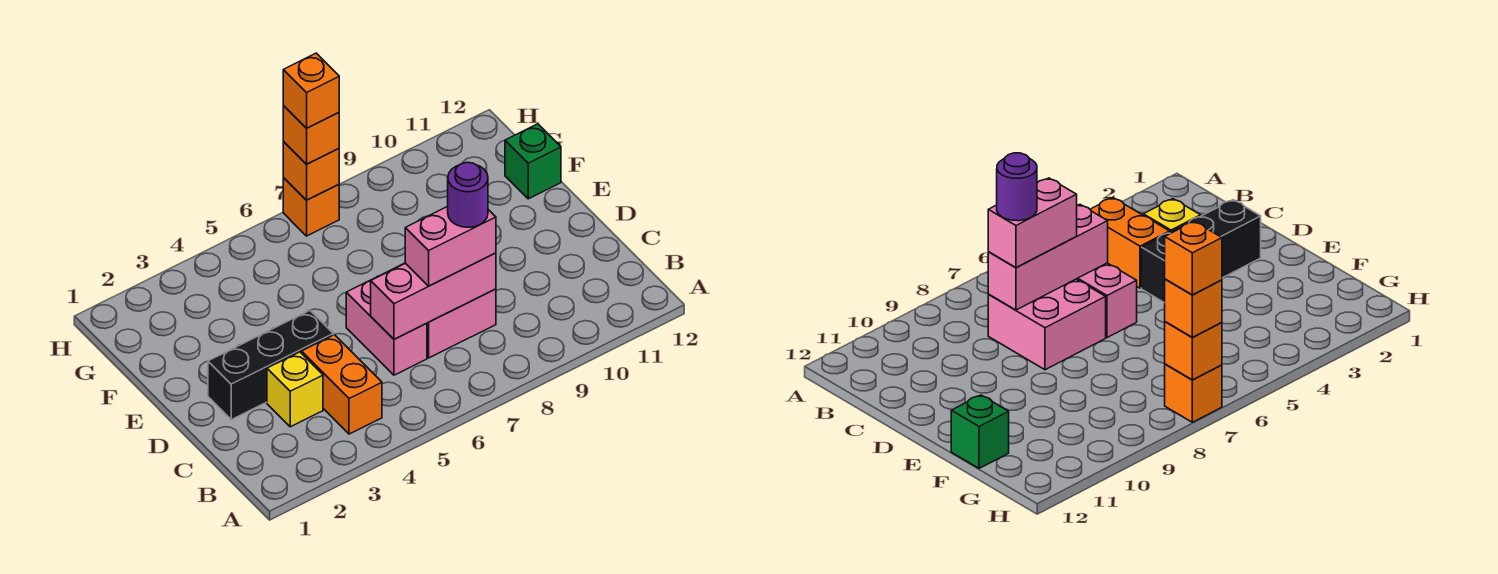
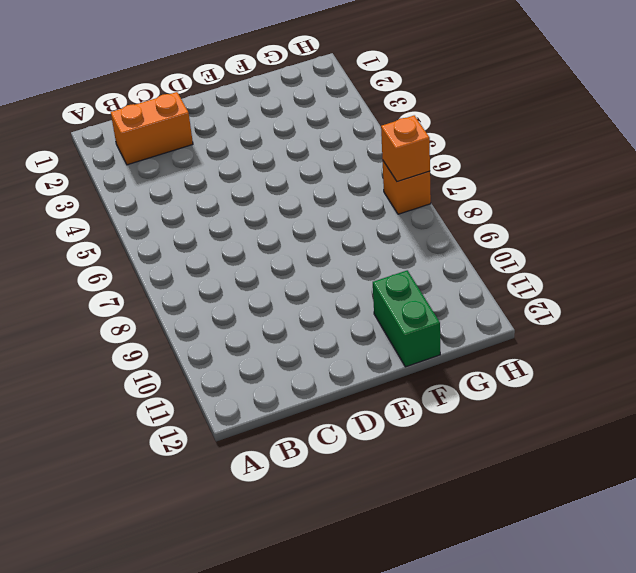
orange 1x2 brick [111,92,193,165] -> orange 1x2 brick moved to [302,335,382,434]
green 1x2 brick [373,270,440,367] -> green 1x1 brick [505,124,561,199]
none -> yellow 1x1 brick [267,352,323,427]
none -> pink 1x2 brick [346,276,427,375]
none -> pink 2x2 brick [382,263,496,358]

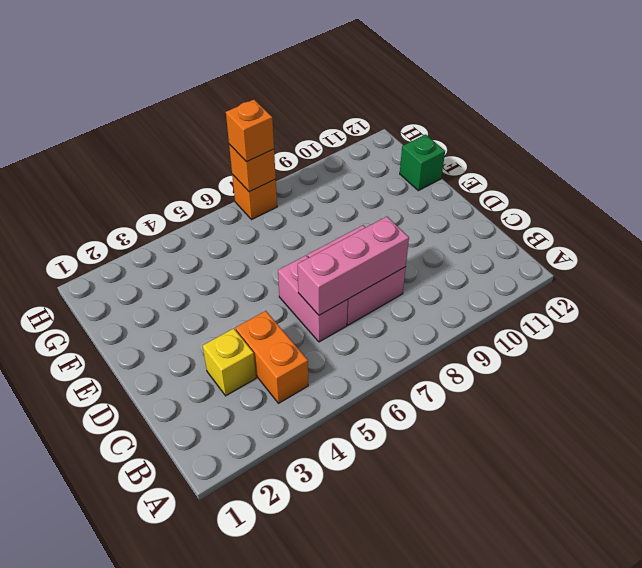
none -> black 1x3 brick [208,310,333,420]
none -> pink 1x2 brick [405,206,496,286]
none -> purple 1x1 round brick [448,162,488,227]

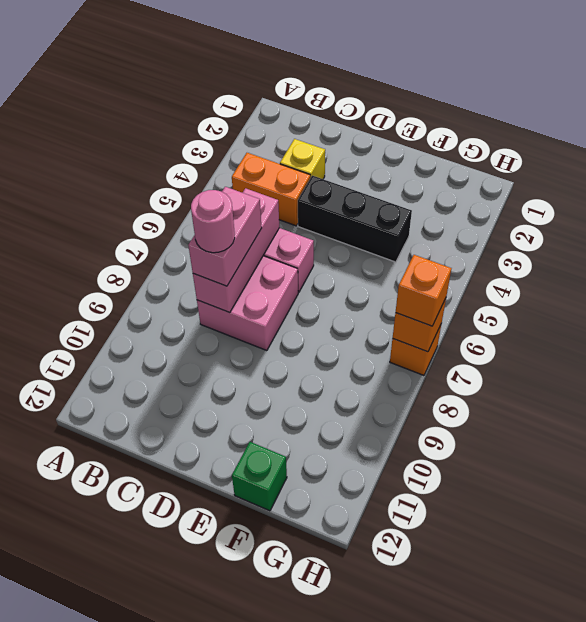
pink 1x1 round brick [191,190,235,253] -> purple 1x1 round brick [448,162,488,227]
black 1x3 brick [298,176,412,262] -> black 1x3 brick turned to [208,310,333,420]
none -> orange 1x1 brick [283,53,339,128]

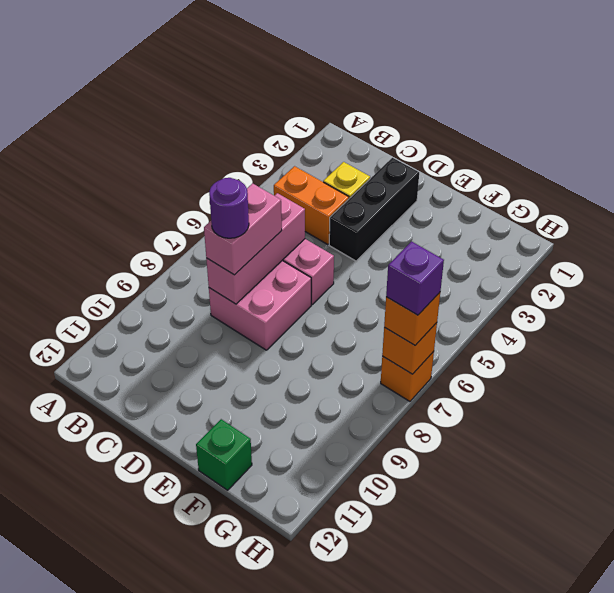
purple 1x1 brick [386,241,444,315] -> orange 1x1 brick [283,53,339,128]

